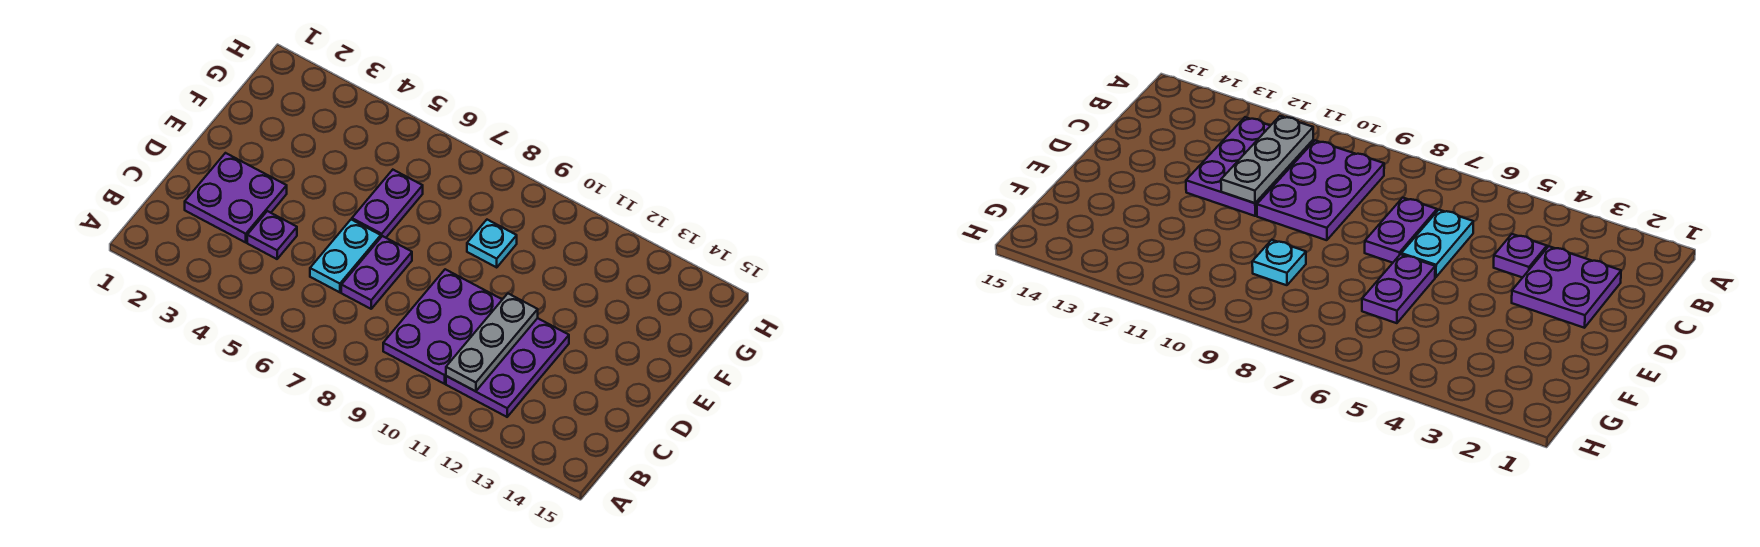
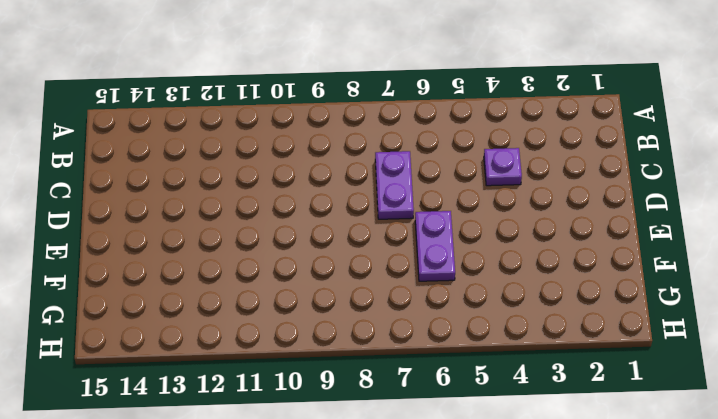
none -> purple 2x3 plate [383,269,502,384]
none -> purple 2x3 plate [446,318,569,417]

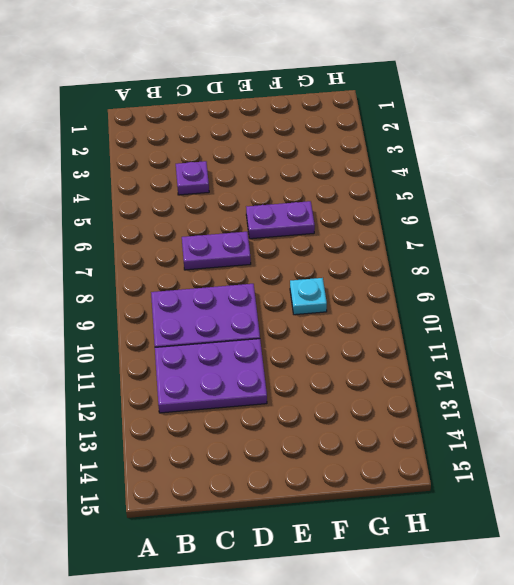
none -> purple 2x2 plate [185,153,287,242]
none -> cyan 1x2 plate [310,220,381,292]

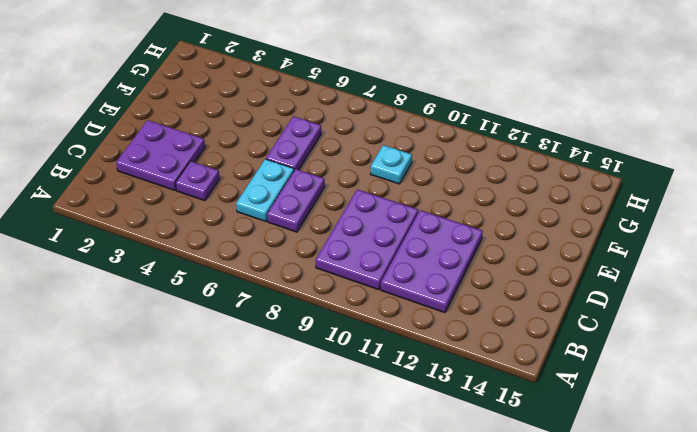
none -> grey 1x3 plate [446,294,538,391]

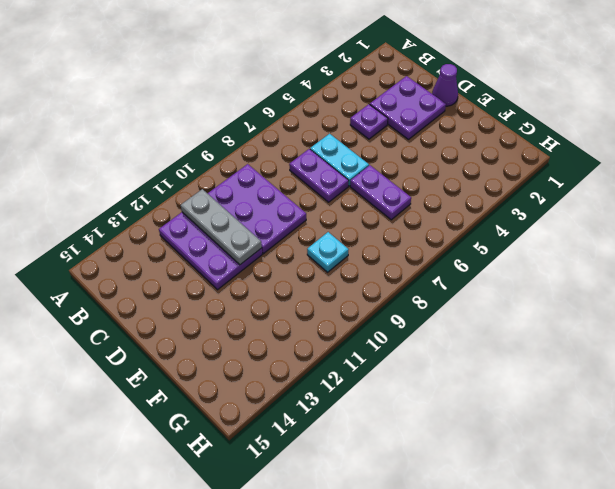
purple 1x1 cone [432,64,458,106] -> none

